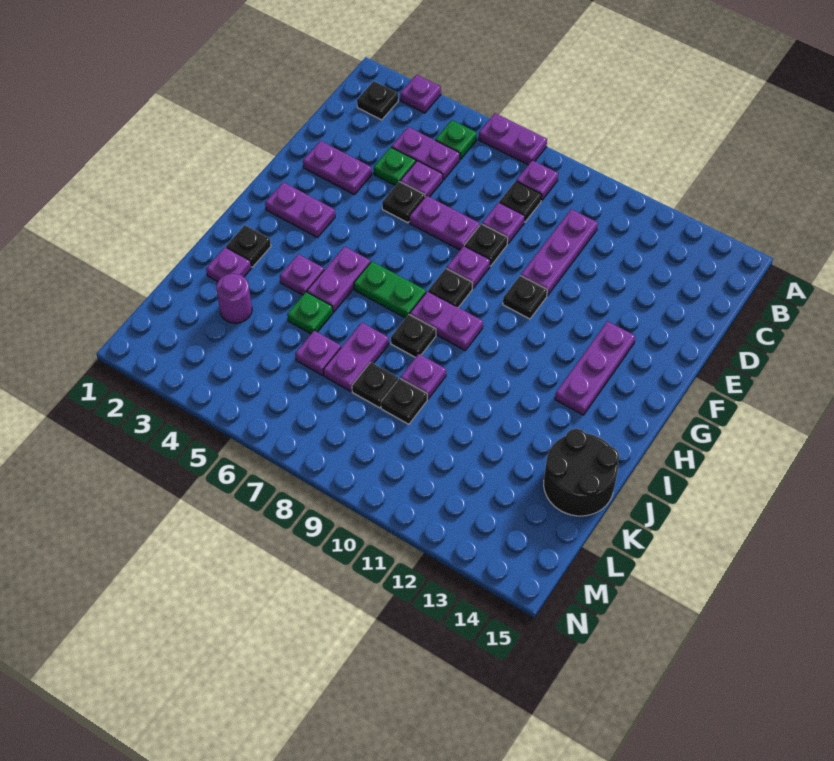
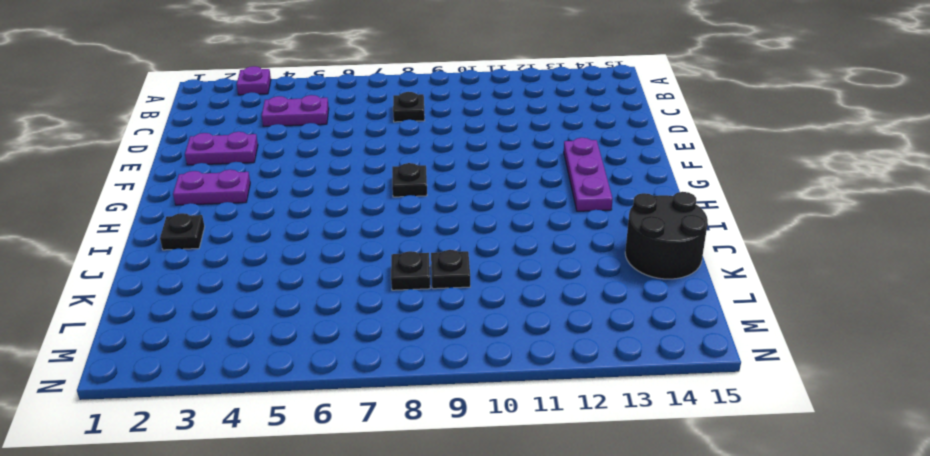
none -> purple 1x2 plate [479,113,547,165]
none -> black 1x1 plate [357,81,398,120]
none -> green 1x1 plate [435,120,477,159]
none -> purple 1x1 plate [516,160,558,201]

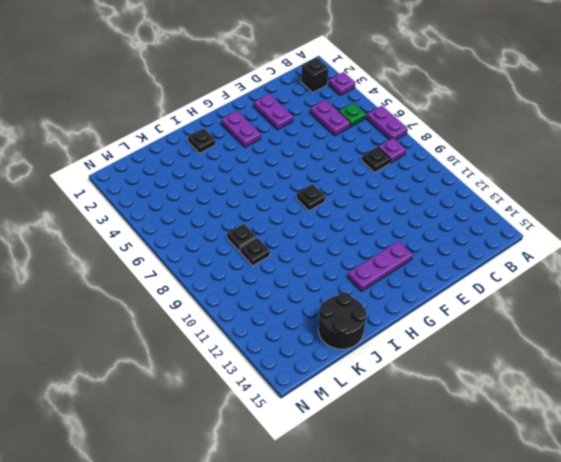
black 1x1 brick [301,58,329,93] -> black 1x1 plate [357,81,398,120]
none -> purple 1x3 plate [521,209,598,296]
none -> green 1x1 plate [374,147,416,186]
none -> purple 1x1 plate [400,161,443,197]
none -> purple 1x1 plate [482,202,525,244]

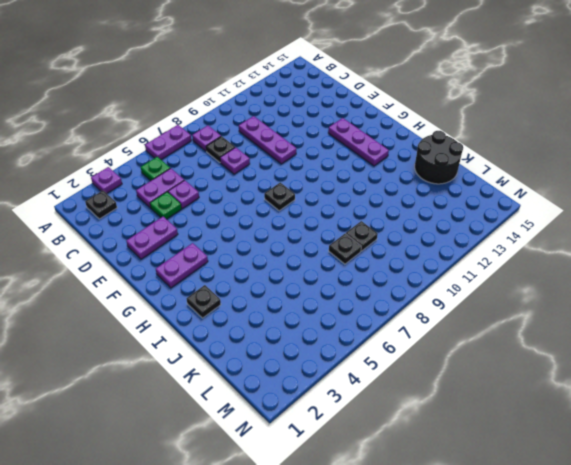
none -> black 1x1 plate [382,182,425,223]
none -> purple 1x2 plate [409,196,480,250]
none -> black 1x1 plate [464,224,508,266]
none -> purple 1x1 plate [447,246,490,289]

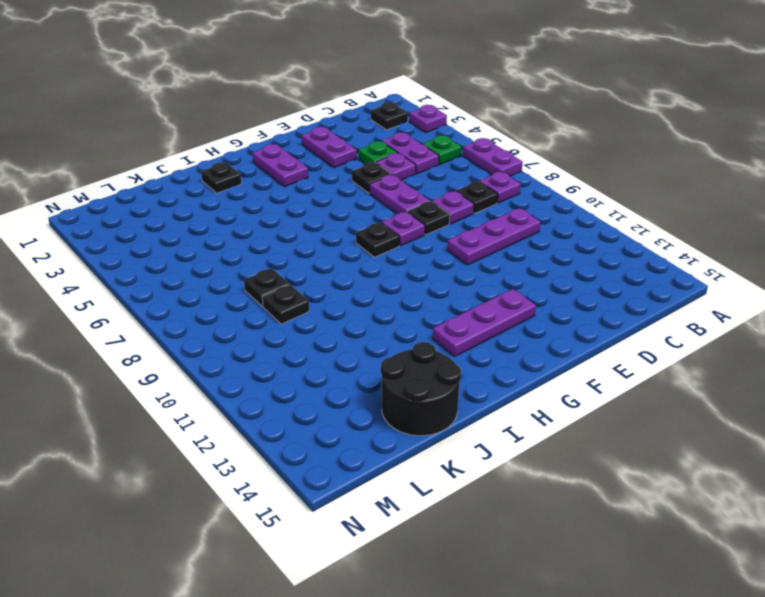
none -> black 1x1 plate [503,276,547,319]
none -> purple 1x2 plate [307,247,371,312]
none -> green 1x2 plate [354,261,426,318]
none -> purple 1x2 plate [410,291,483,350]

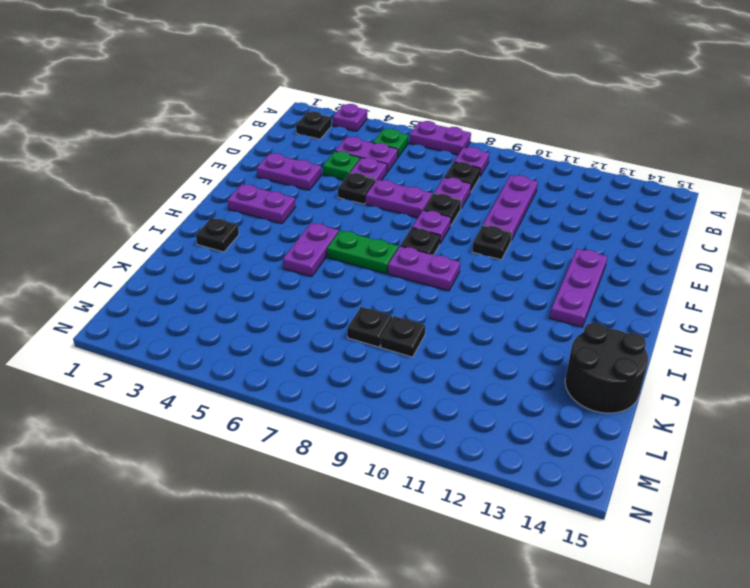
none -> purple 1x1 plate [280,254,324,295]
none -> black 1x1 plate [391,314,436,358]
none -> purple 1x1 plate [206,247,251,282]
none -> green 1x1 plate [287,292,333,334]

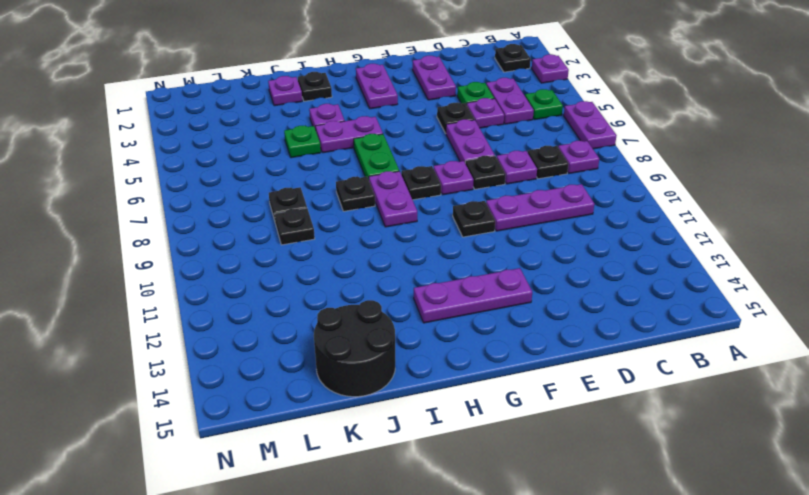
none -> purple 1x2 plate [323,323,389,391]
none -> purple 1x1 plate [400,354,446,399]
none -> purple 1x1 round brick [216,274,252,323]
none -> purple 1x1 plate [295,331,341,375]

